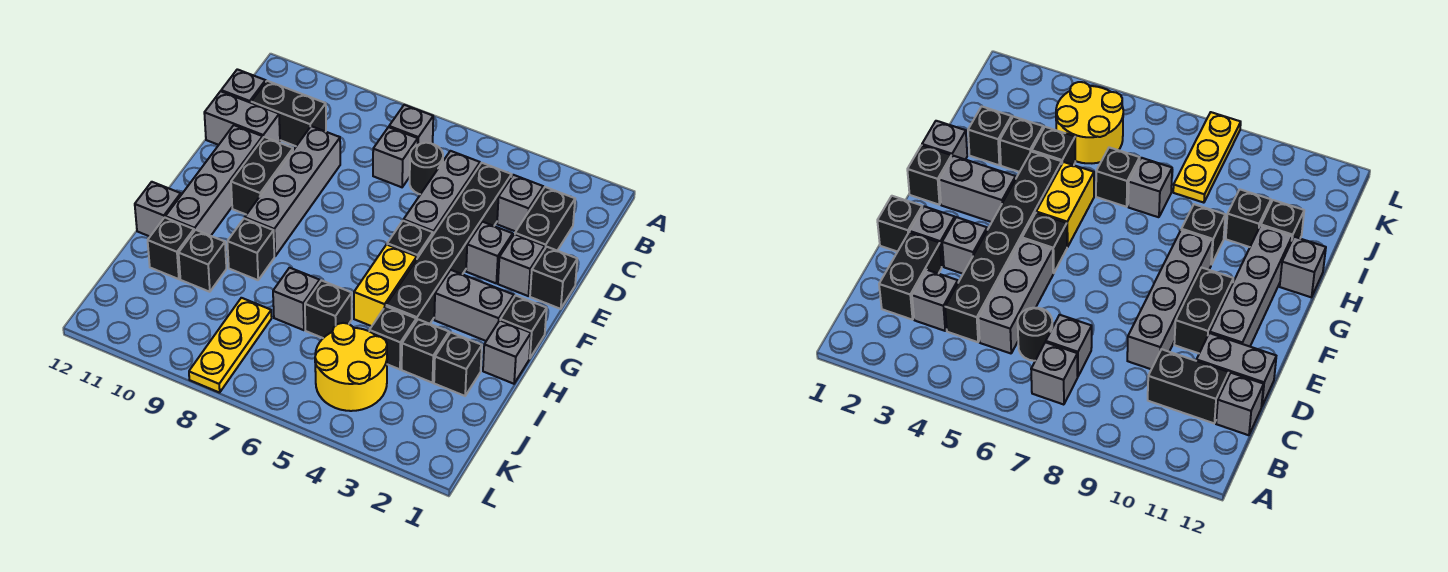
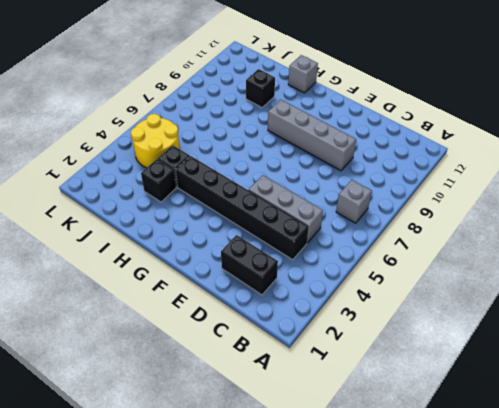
none -> grey 1x1 brick [497,175,543,232]
none -> black 1x1 round brick [410,143,443,194]
none -> grey 1x1 brick [373,127,418,187]
none -> black 1x2 brick [251,81,326,146]

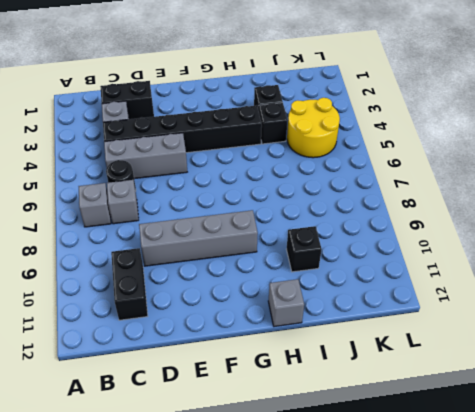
none -> grey 1x1 brick [221,69,266,103]
none -> grey 1x2 brick [204,91,280,145]
none -> black 1x1 brick [530,247,577,309]
none -> grey 1x1 brick [498,234,545,296]

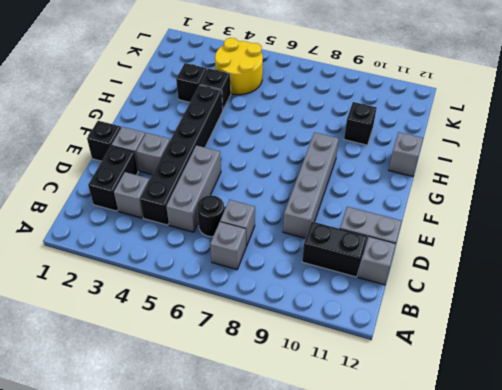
none -> black 1x2 brick [231,137,293,215]
none -> grey 1x4 brick [165,125,263,236]
none -> black 1x1 brick [387,221,433,258]
none -> black 1x1 brick [500,295,547,359]

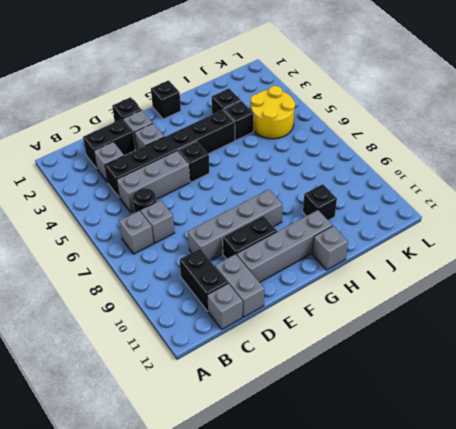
none -> grey 1x2 brick [434,270,514,341]
none -> yellow 1x2 brick [354,245,417,326]
none -> grey 1x1 brick [483,321,531,384]
none -> black 1x1 brick [227,218,274,280]

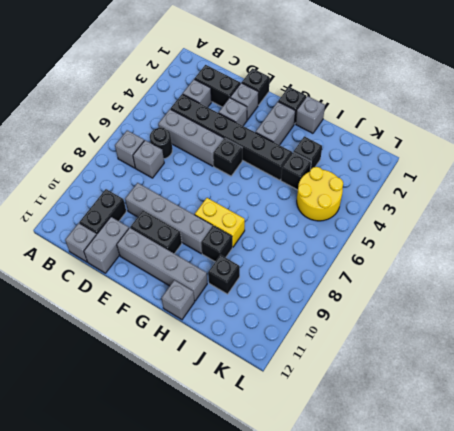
yellow 1x2 brick [195,198,245,247] -> yellow 1x2 brick moved to [354,245,417,326]
none -> black 1x1 brick [434,333,482,396]
none -> black 1x1 brick [305,280,352,338]
none -> grey 1x1 brick [273,268,320,330]
none -> black 1x1 brick [148,217,194,279]

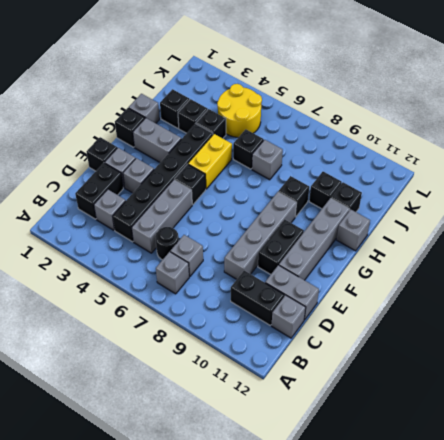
none -> yellow 1x3 plate [189,298,272,393]

